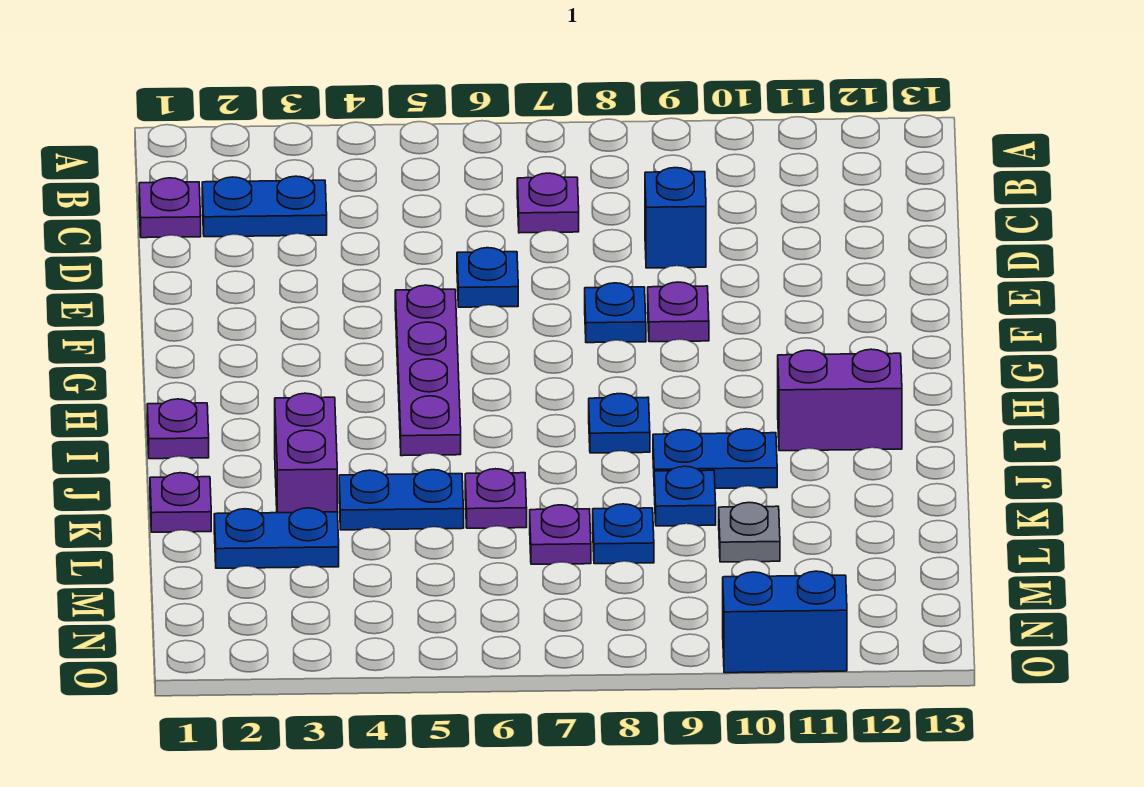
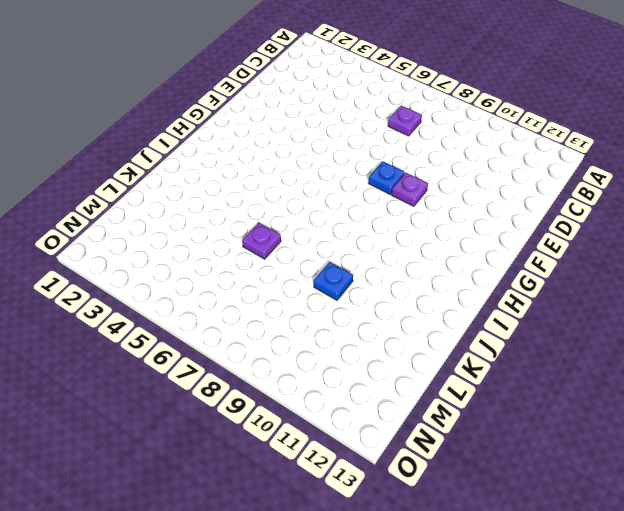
none -> purple 1x1 plate [139,178,201,238]
none -> blue 1x2 plate [202,176,327,237]
none -> blue 1x1 brick [645,168,706,268]

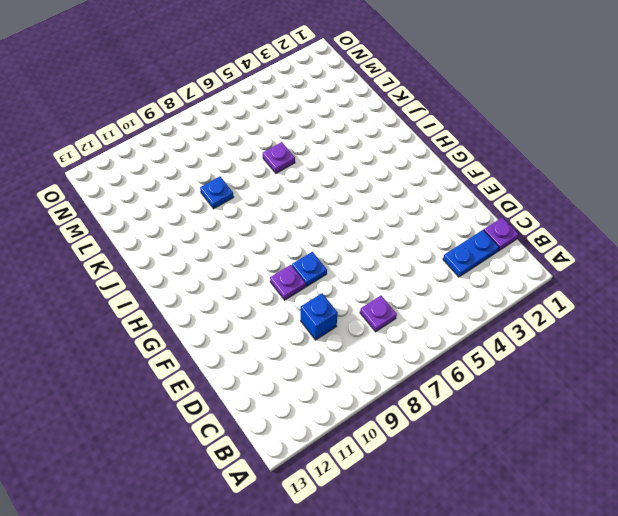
none -> blue 1x1 plate [457,248,518,307]
none -> purple 1x4 plate [395,285,461,456]
none -> purple 1x1 plate [147,399,209,459]

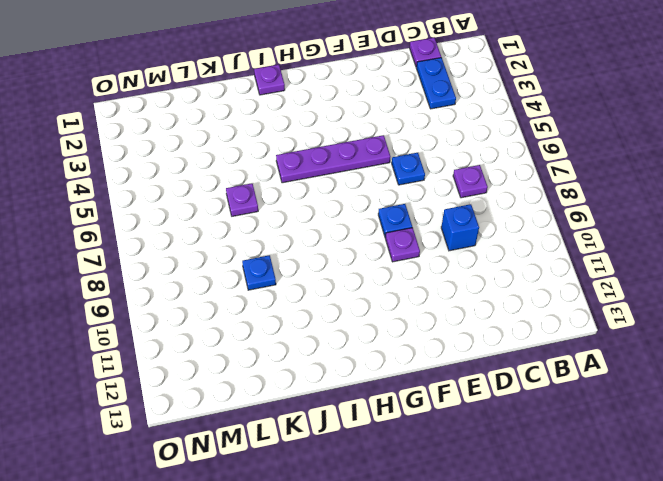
none -> blue 1x1 plate [589,394,650,453]
none -> purple 1x2 brick [778,349,902,451]
none -> purple 1x2 brick [275,393,337,513]

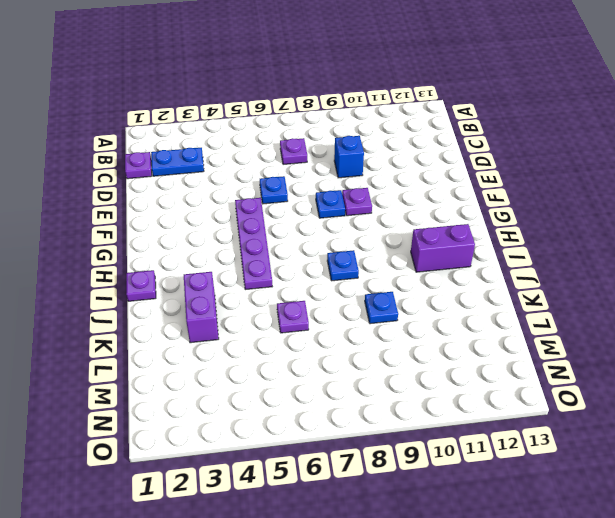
none -> blue 1x2 plate [653,429,777,488]
none -> purple 1x1 plate [150,473,211,532]
none -> blue 1x2 plate [339,470,464,530]

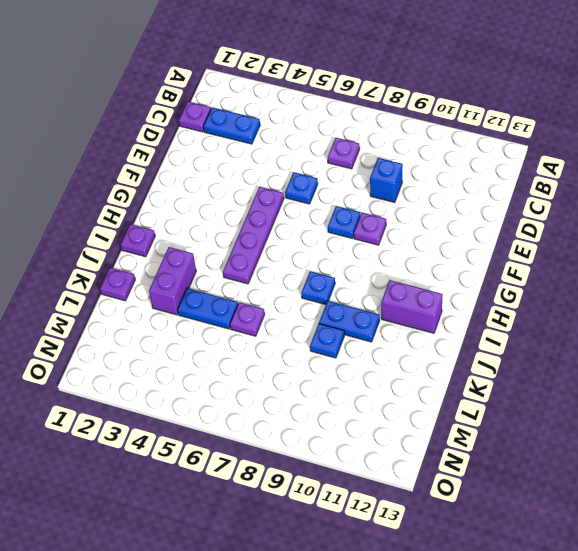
none -> blue 1x2 plate [214,508,339,568]
none -> purple 1x1 plate [530,505,591,564]
none -> blue 1x1 plate [593,504,654,564]

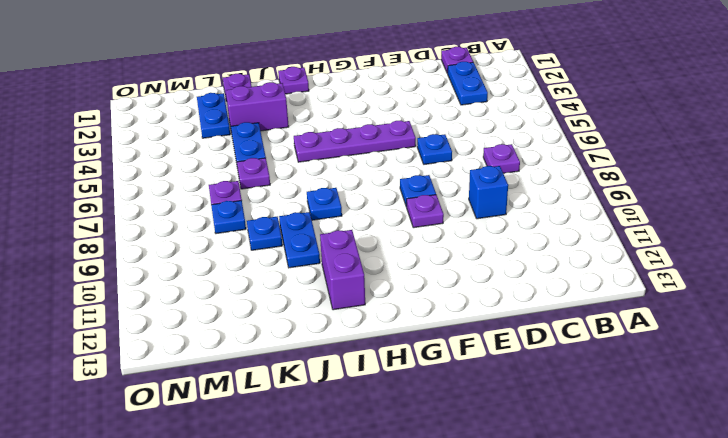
none -> grey 1x1 plate [719,503,780,562]
none -> blue 1x2 brick [723,571,847,673]

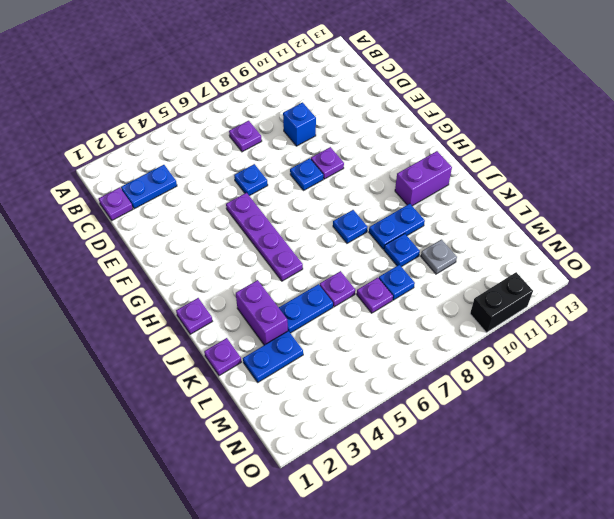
black 1x2 brick [470,272,533,333] -> blue 1x2 brick [723,571,847,673]

